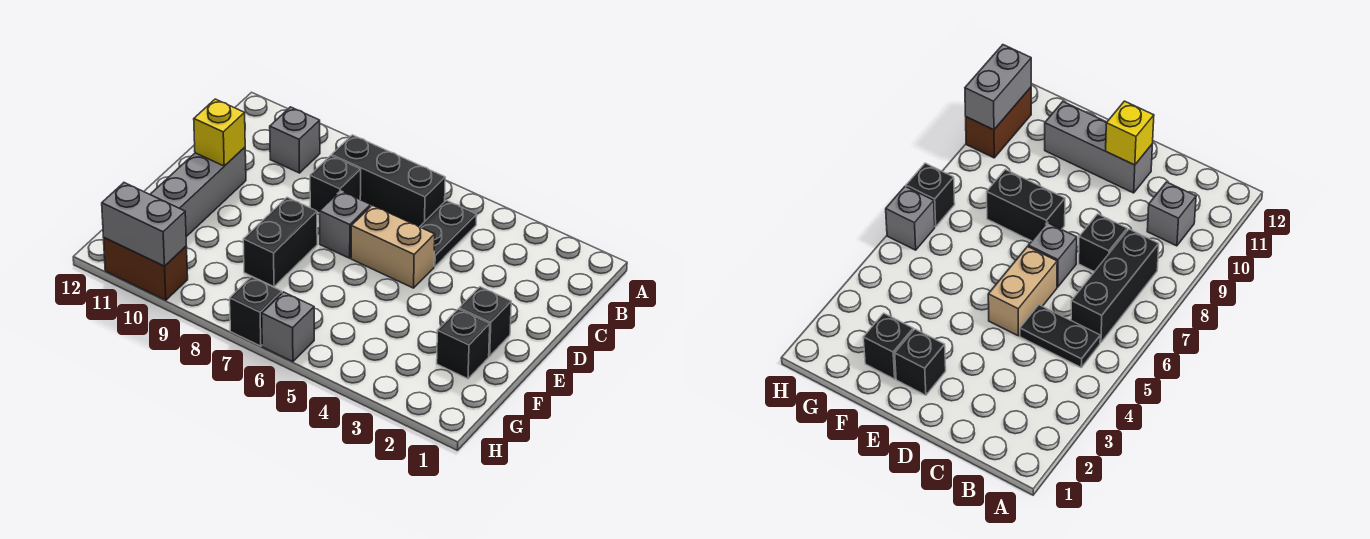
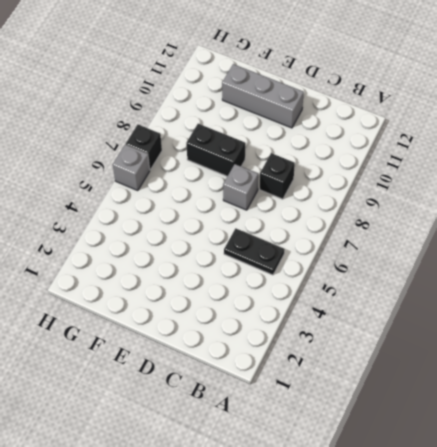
none -> black 1x3 brick [332,135,445,227]
none -> grey 1x1 brick [270,107,320,173]
none -> tan 1x2 brick [351,205,435,288]

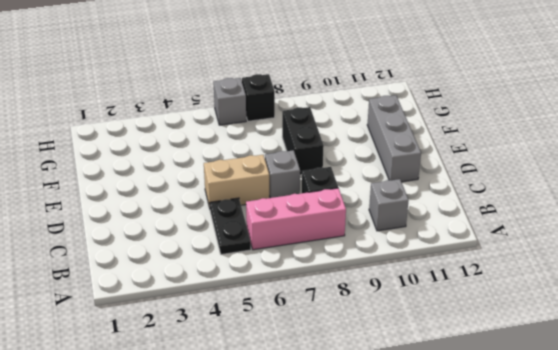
pink 1x3 brick [246,188,346,250] -> black 1x3 brick [332,135,445,227]
none -> black 1x1 brick [459,287,511,356]
none -> black 1x1 brick [437,309,490,379]
none -> brown 1x2 brick [104,238,188,300]

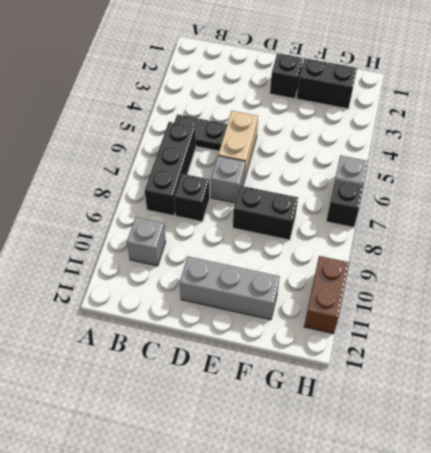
black 1x2 brick [296,58,357,109] -> black 1x1 brick [437,309,490,379]
none -> yellow 1x1 brick [194,99,245,166]
none -> grey 1x2 brick [102,183,186,266]

